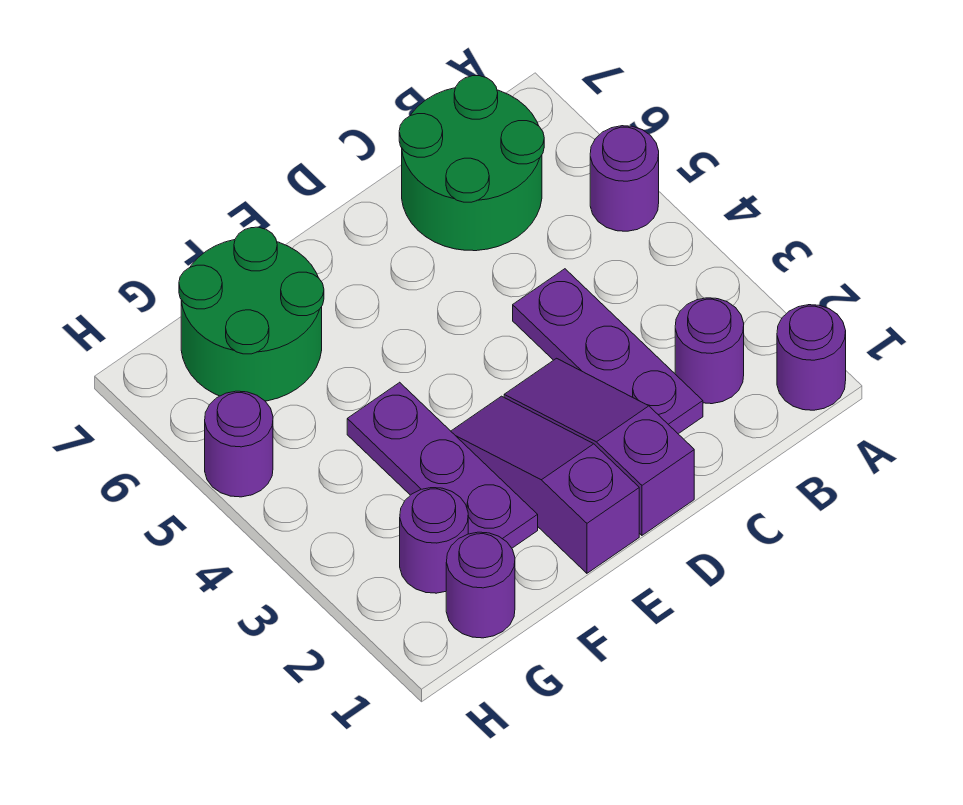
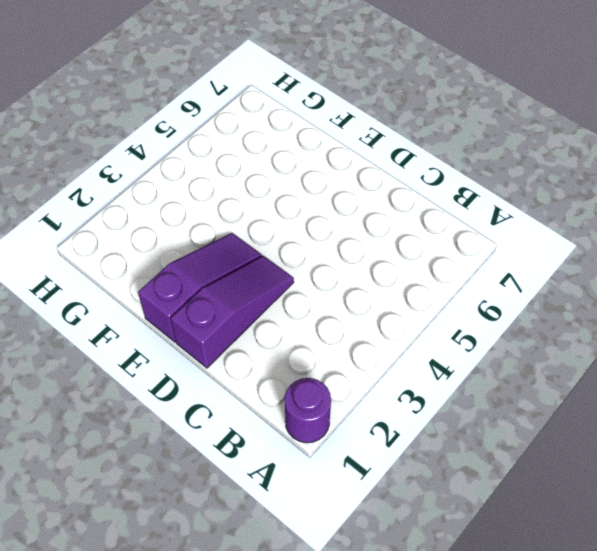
none -> purple 1x1 round brick [590,126,659,231]
none -> purple 1x1 round brick [675,298,744,404]
none -> green 2x2 round brick [399,76,544,251]

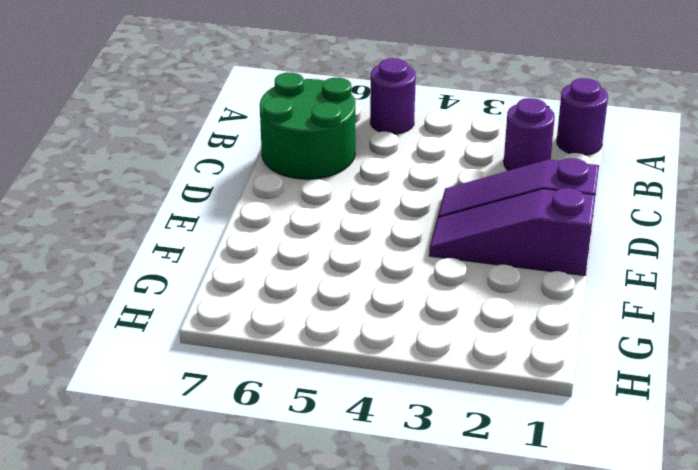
none -> purple 1x3 plate [513,269,703,434]
none -> purple 1x3 plate [347,382,538,548]
none -> green 2x2 round brick [179,227,324,401]

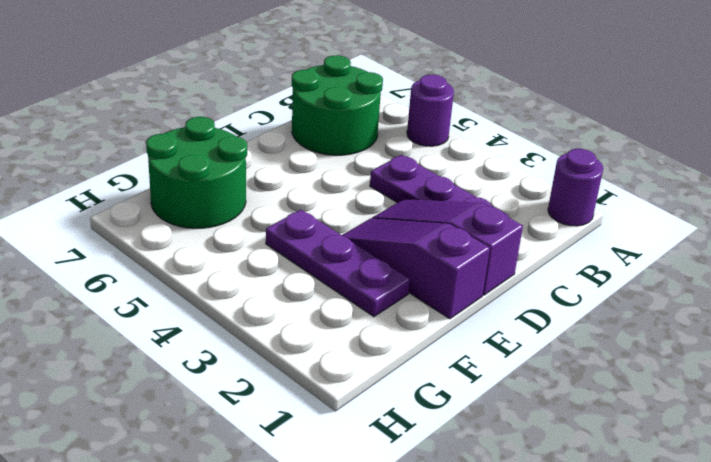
none -> purple 1x1 round brick [675,298,744,404]
none -> purple 1x1 round brick [446,532,515,638]
none -> purple 1x1 round brick [400,488,468,593]

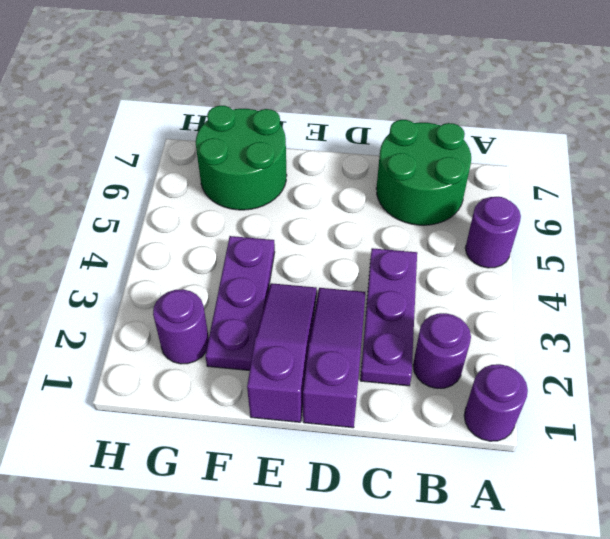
none -> purple 1x1 round brick [446,532,515,638]
none -> purple 1x1 round brick [205,391,273,497]

